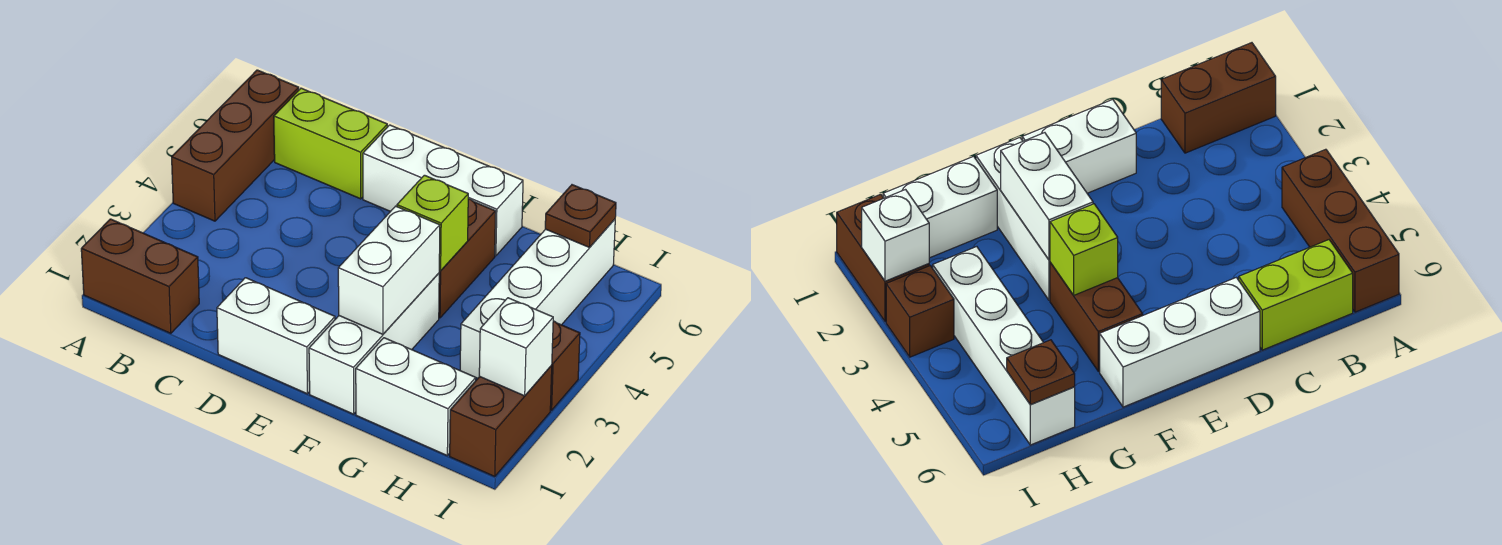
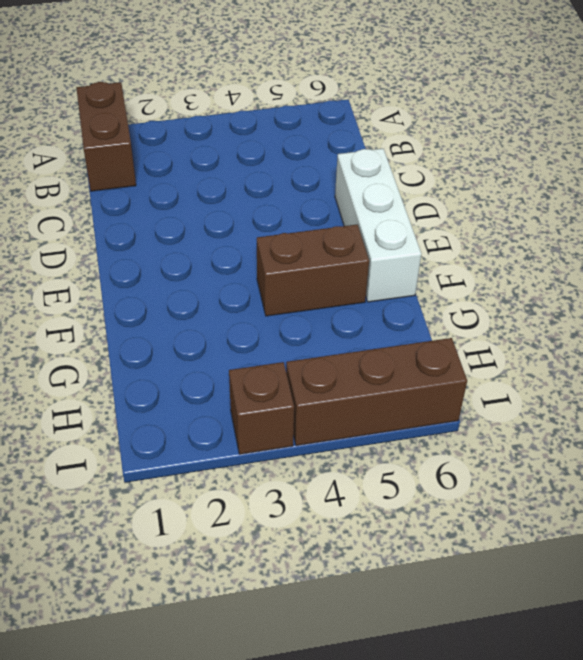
brown 1x3 brick [286,338,467,446] -> brown 1x3 brick moved to [172,70,299,221]
none -> lime 1x2 brick [274,88,387,199]
none -> white 1x2 brick [217,278,335,394]
none -> white 1x3 brick [309,273,439,414]

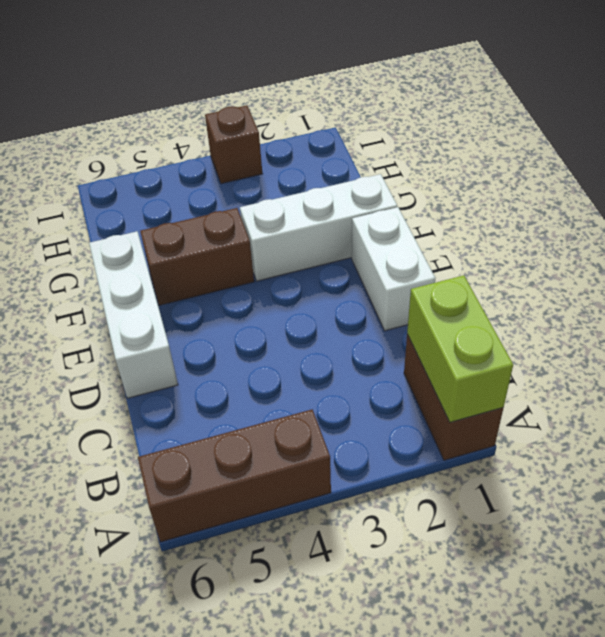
lime 1x2 brick [407,275,513,422] -> lime 1x2 brick moved to [274,88,387,199]
none -> white 1x2 brick [356,338,476,455]
none -> white 1x4 brick [460,219,615,378]
none -> brown 1x2 brick [450,365,552,476]

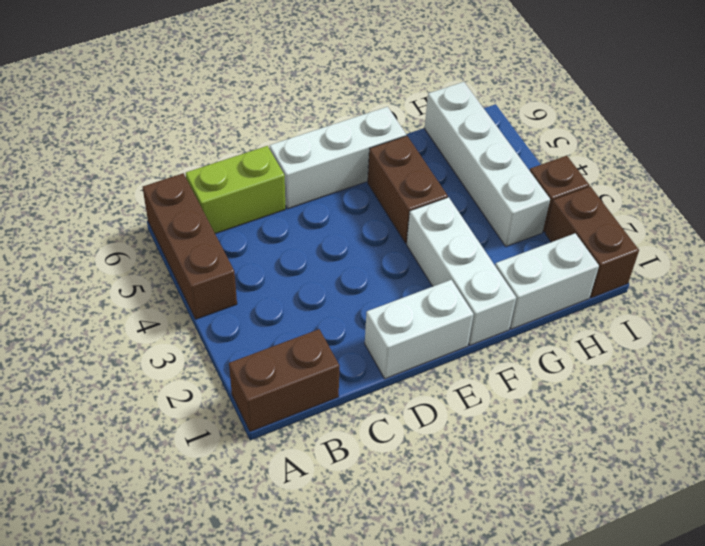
none -> white 1x2 brick [338,206,440,334]
none -> lime 1x1 brick [397,175,468,271]
none -> brown 1x1 plate [545,185,616,247]

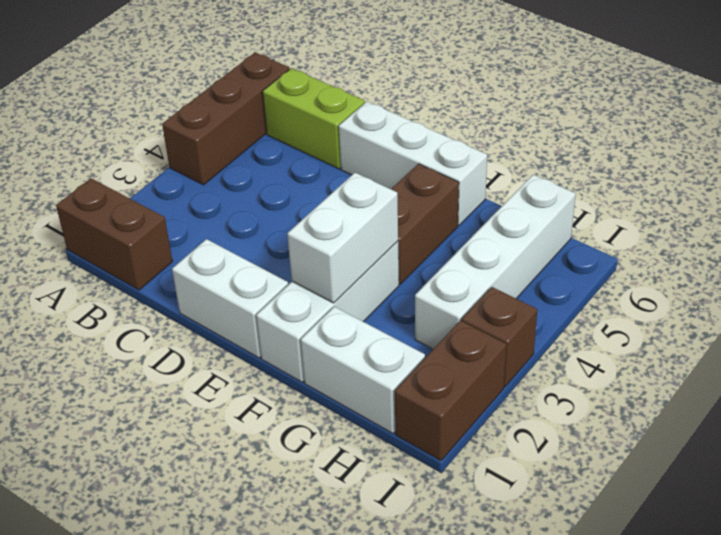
none -> lime 1x1 brick [397,175,468,271]
none -> brown 1x1 plate [545,185,616,247]
none -> white 1x1 brick [479,298,553,396]

